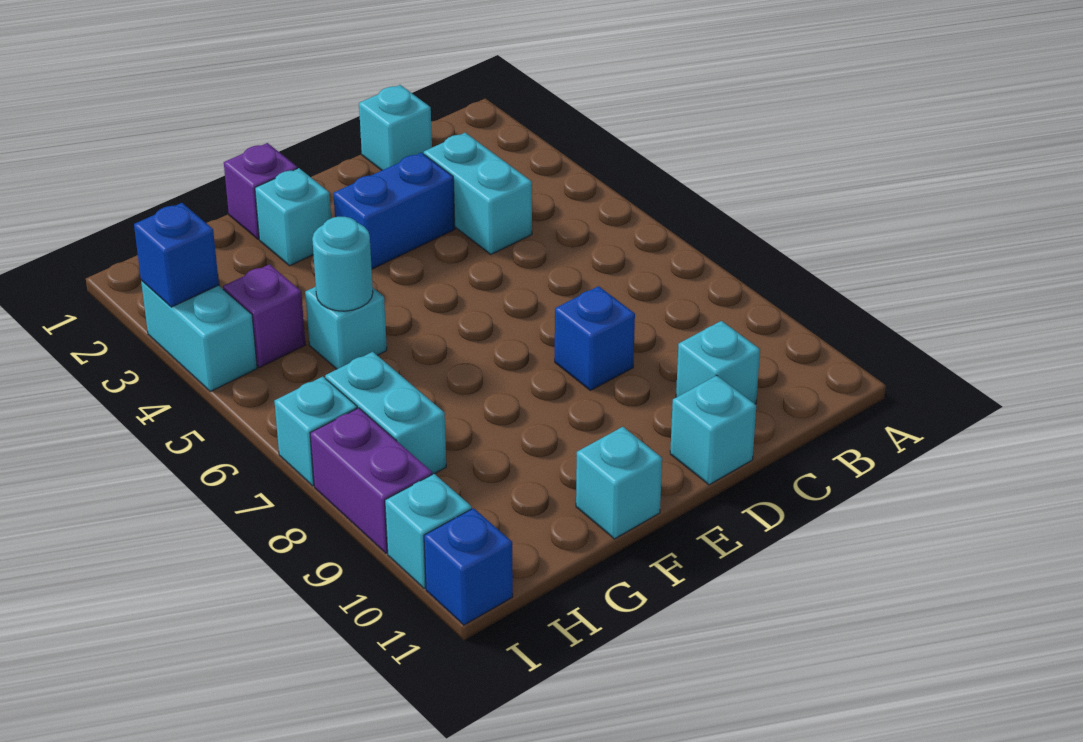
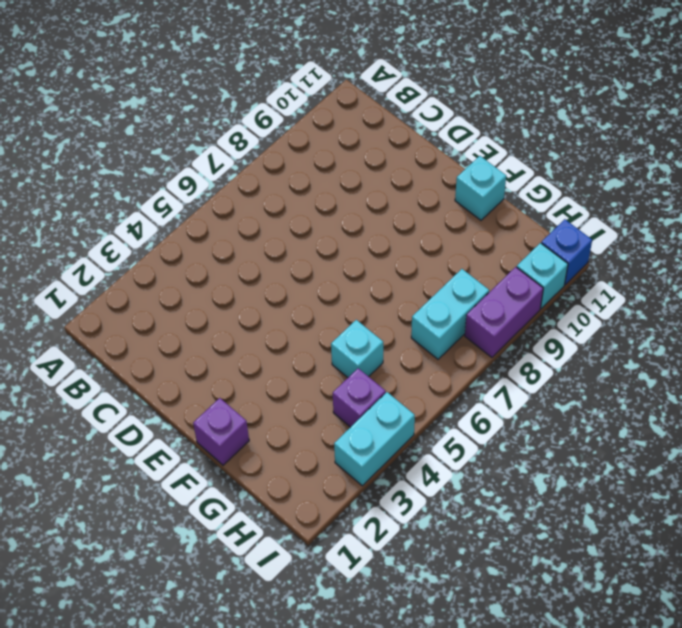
none -> cyan 1x1 brick [359,85,432,170]
none -> cyan 1x2 brick [424,133,532,254]
none -> cyan 1x1 brick [676,321,760,404]

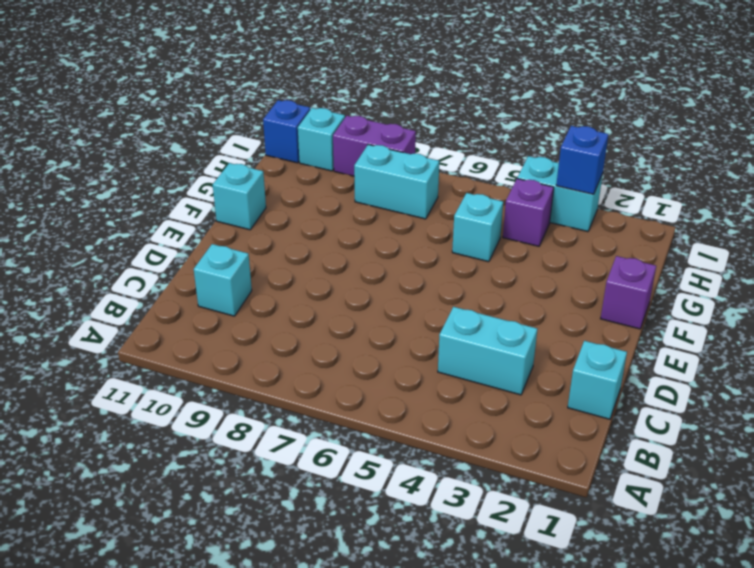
none -> blue 1x2 brick [333,153,455,269]
none -> blue 1x1 brick [555,286,635,390]
none -> cyan 1x1 brick [670,375,756,485]

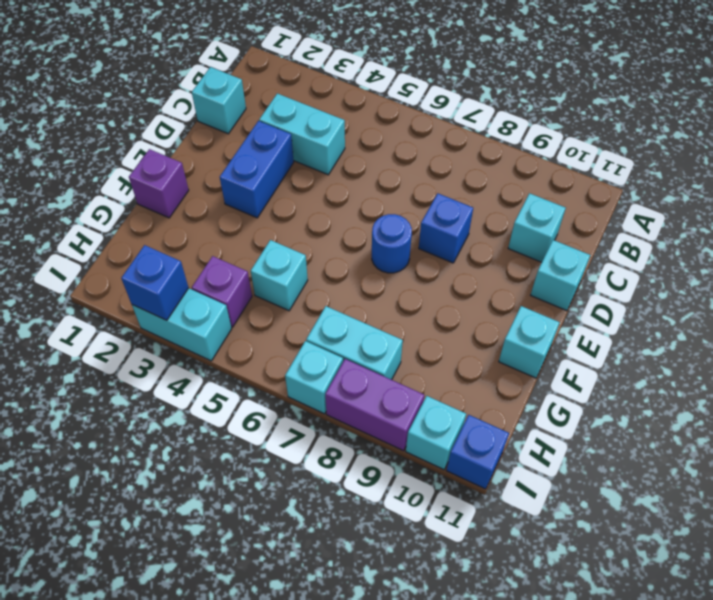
blue 1x1 round brick [372,214,412,273] -> none
none -> cyan 1x1 brick [255,168,331,266]
none -> cyan 1x1 round brick [312,217,373,311]

